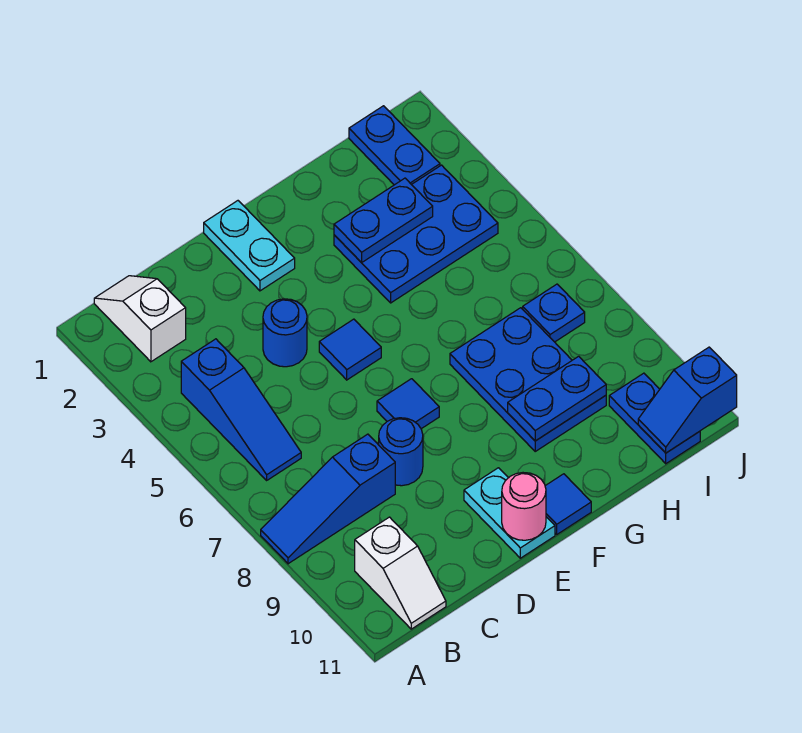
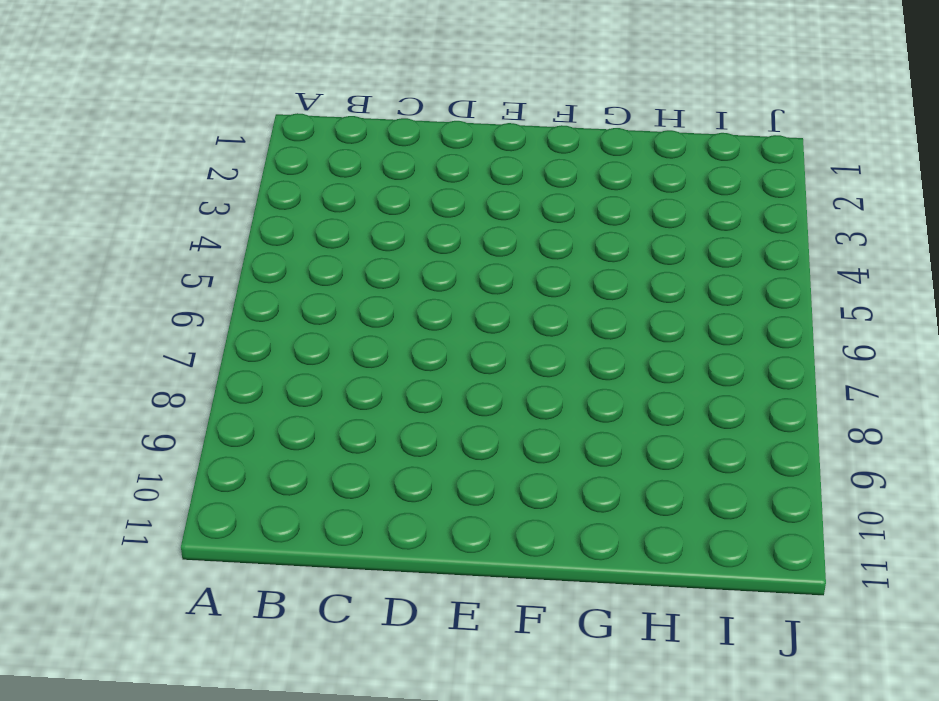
none -> blue 1x3 slope [261,434,395,564]
none -> white 1x2 slope [94,276,186,362]
none -> blue 1x3 slope [181,339,301,480]

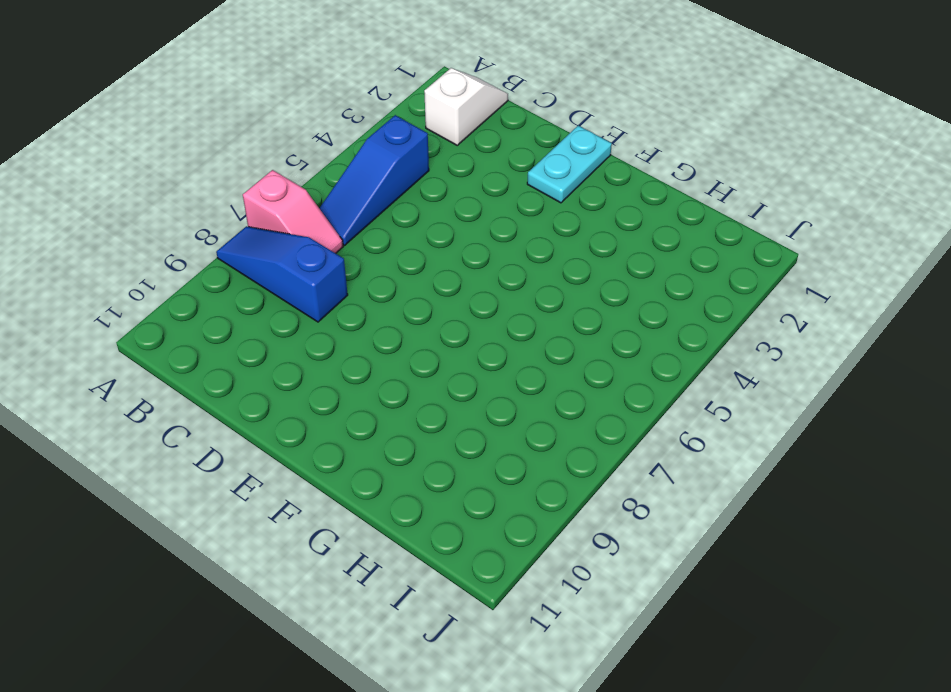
pink 1x2 slope [243,170,343,253] -> none
none -> white 1x2 slope [355,517,446,629]
none -> blue 1x1 round brick [263,299,307,367]
none -> blue 1x1 round brick [379,418,423,486]

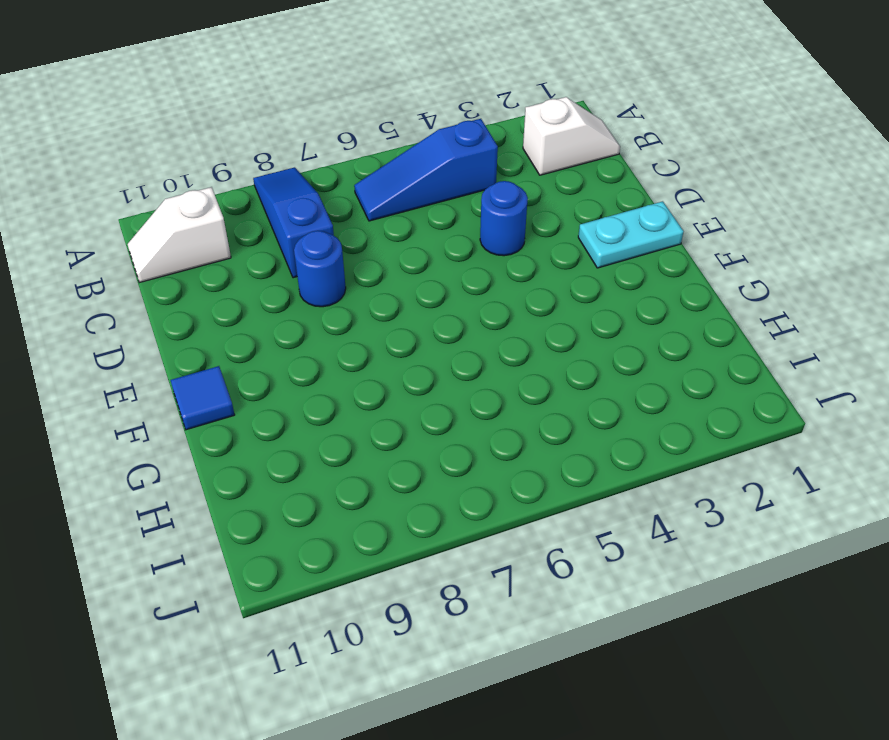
none -> blue 1x1 tile [319,319,381,380]
none -> blue 1x1 tile [377,379,439,429]
none -> cyan 1x2 plate [464,468,555,558]

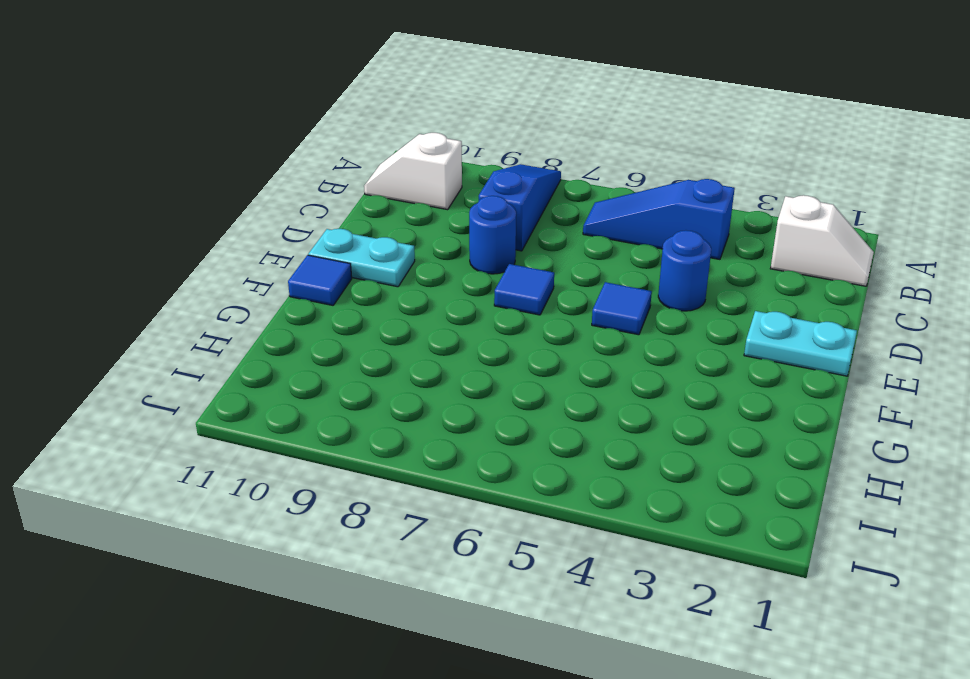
none -> blue 2x3 plate [334,165,498,303]
none -> blue 2x3 plate [450,308,606,451]
none -> blue 1x2 plate [349,106,440,185]

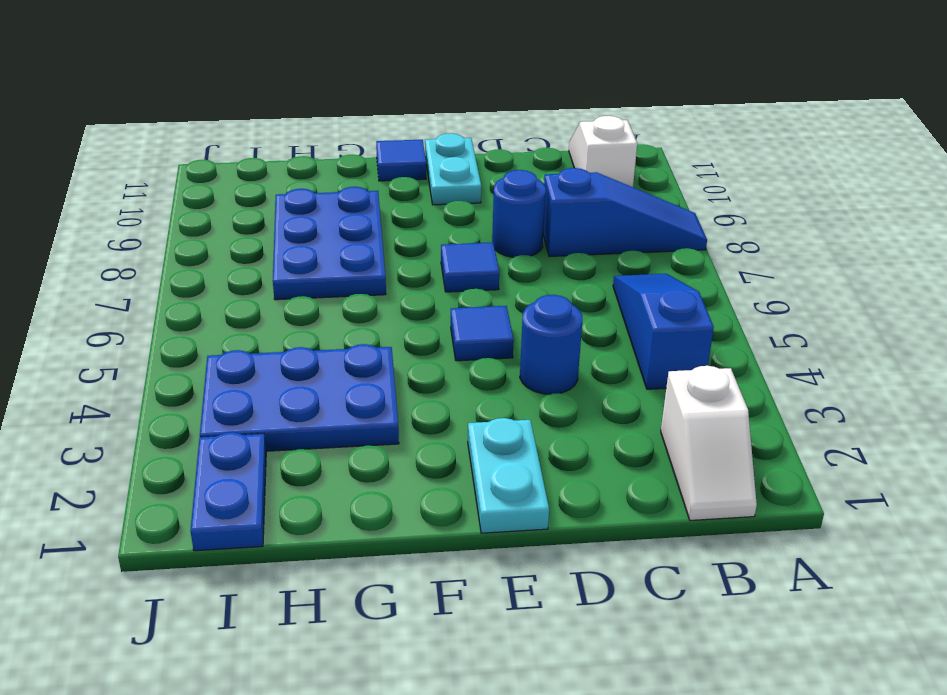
none -> blue 1x1 plate [523,284,585,342]
none -> blue 1x2 plate [609,373,700,464]
none -> pink 1x1 round brick [502,473,546,540]

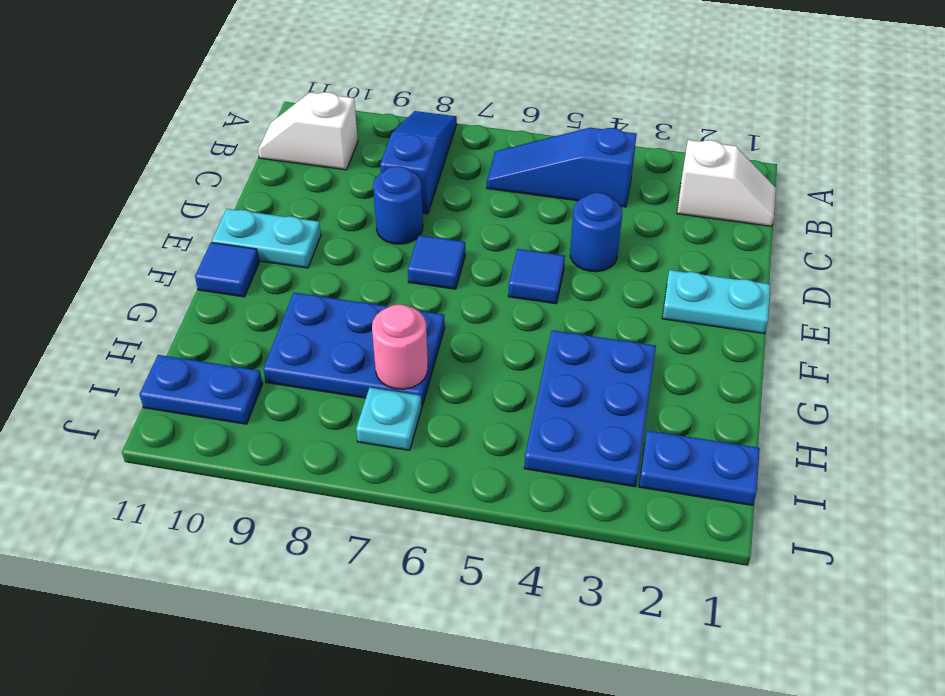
pink 1x1 round brick [372,305,428,389] -> pink 1x1 round brick moved to [502,473,546,540]
cyan 1x1 plate [356,388,422,450] -> blue 1x1 plate [523,284,585,342]
none -> blue 1x2 plate [334,178,433,263]
none -> blue 1x2 plate [508,356,606,441]
none -> blue 1x2 slope [638,347,737,453]

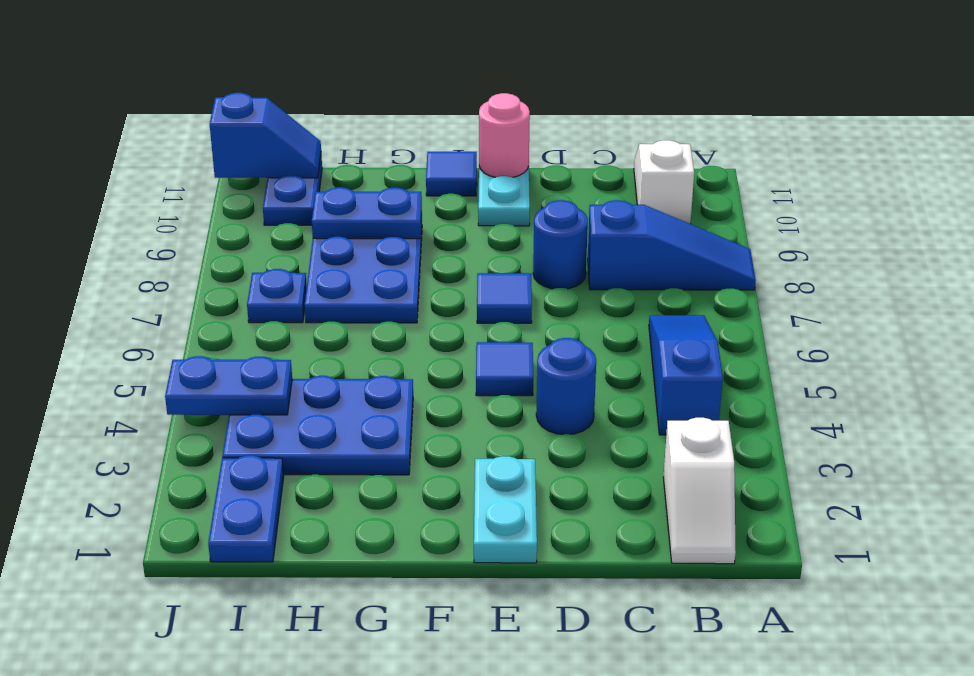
blue 1x2 plate [165,356,292,415] -> blue 1x2 plate moved to [334,178,433,263]

